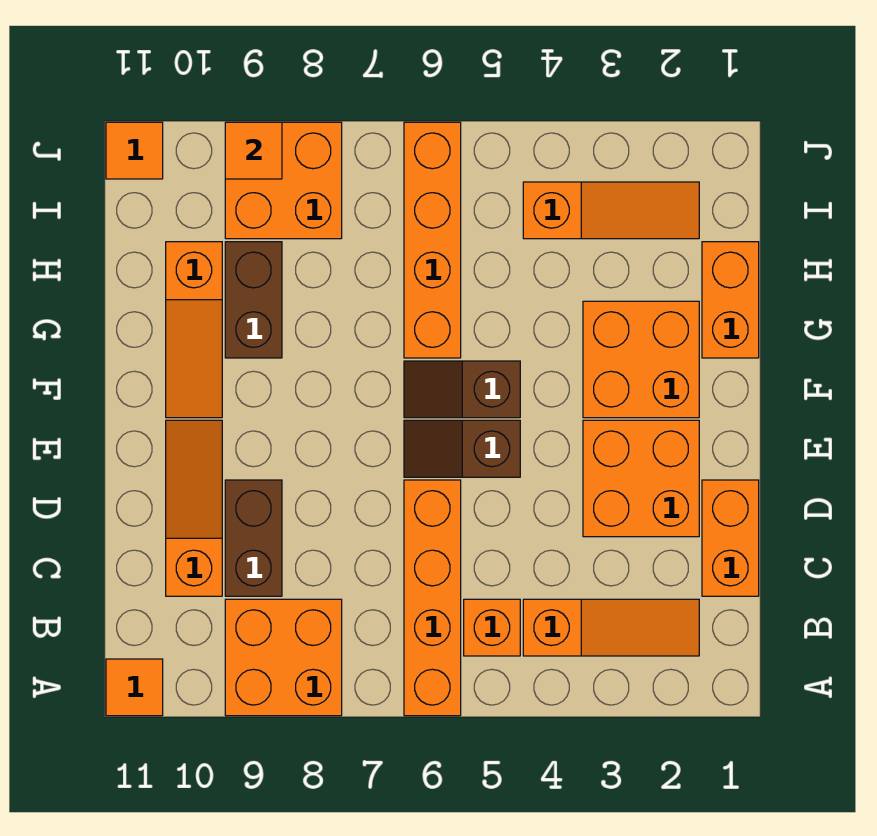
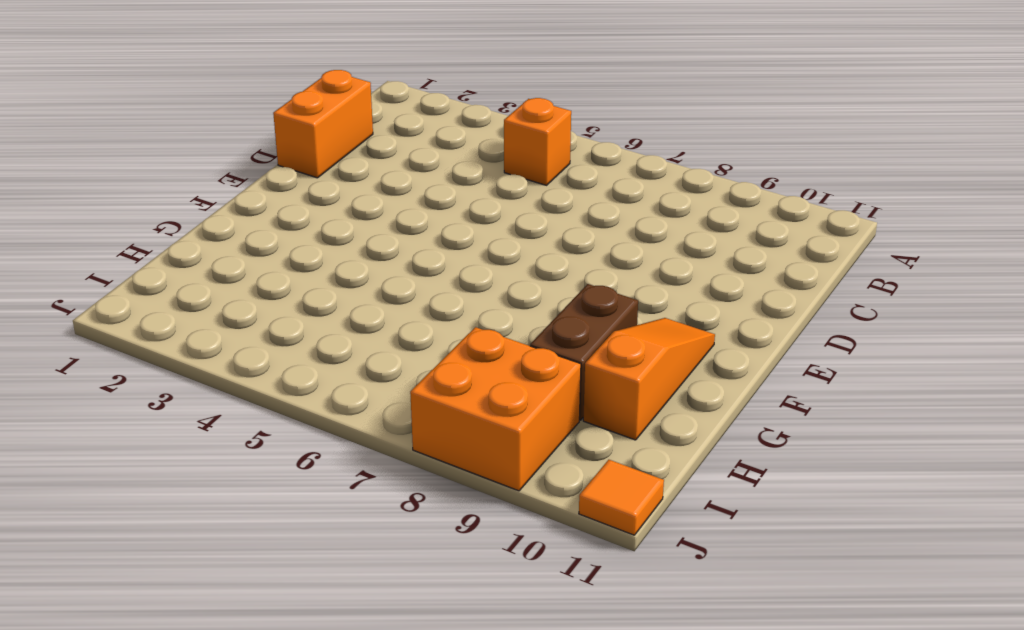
none -> orange 1x4 brick [404,480,461,716]
none -> orange 2x2 brick [225,599,342,716]
none -> orange 1x1 tile [106,659,163,716]

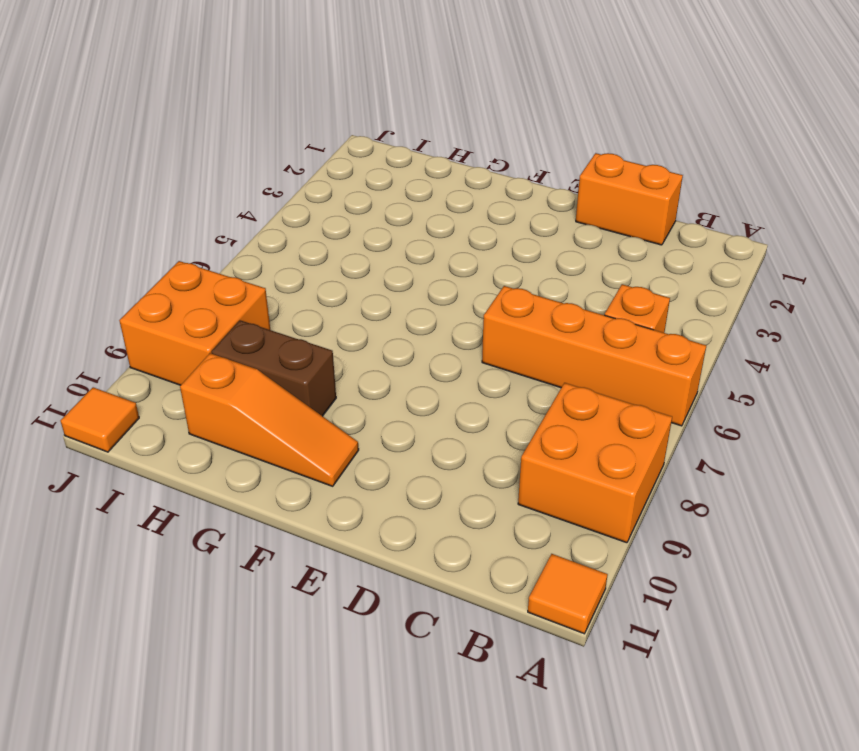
none -> orange 1x3 slope [523,599,699,656]
none -> brown 1x2 brick [225,480,282,596]
none -> orange 1x3 slope [166,420,222,596]

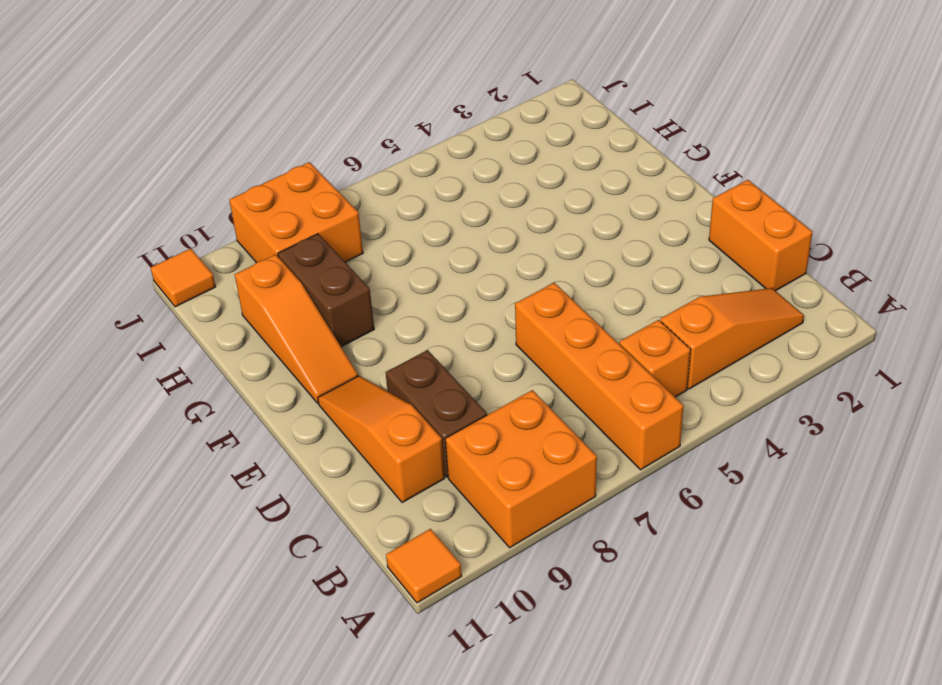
none -> orange 2x2 brick [583,420,699,537]
none -> brown 1x2 slope [404,420,520,477]
none -> orange 2x2 brick [583,301,699,418]

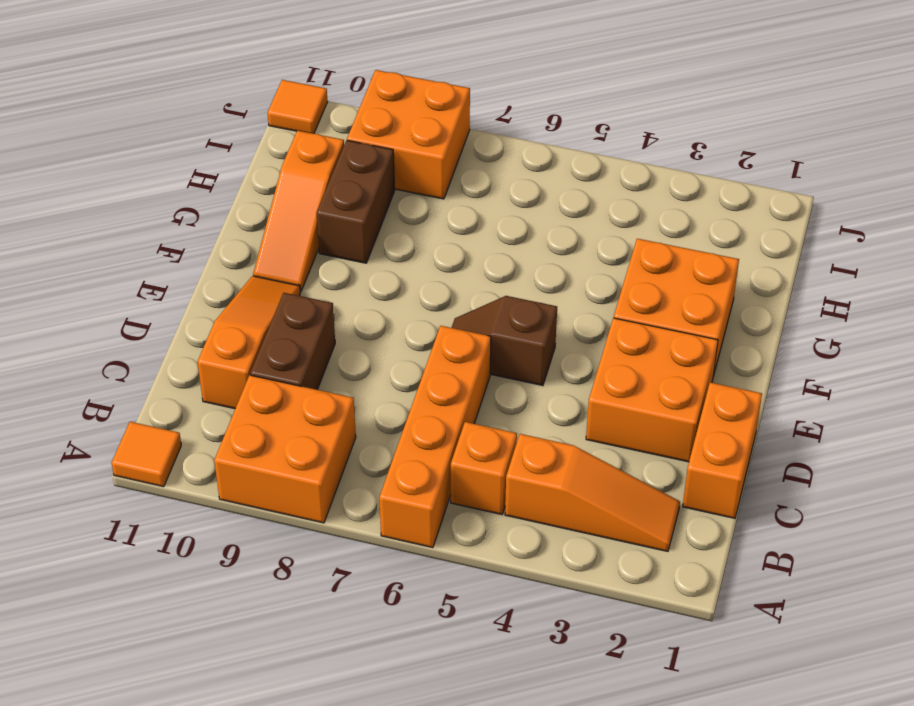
none -> brown 1x2 slope [404,361,520,418]
none -> orange 1x2 brick [702,242,759,358]
none -> orange 1x4 brick [404,122,461,358]

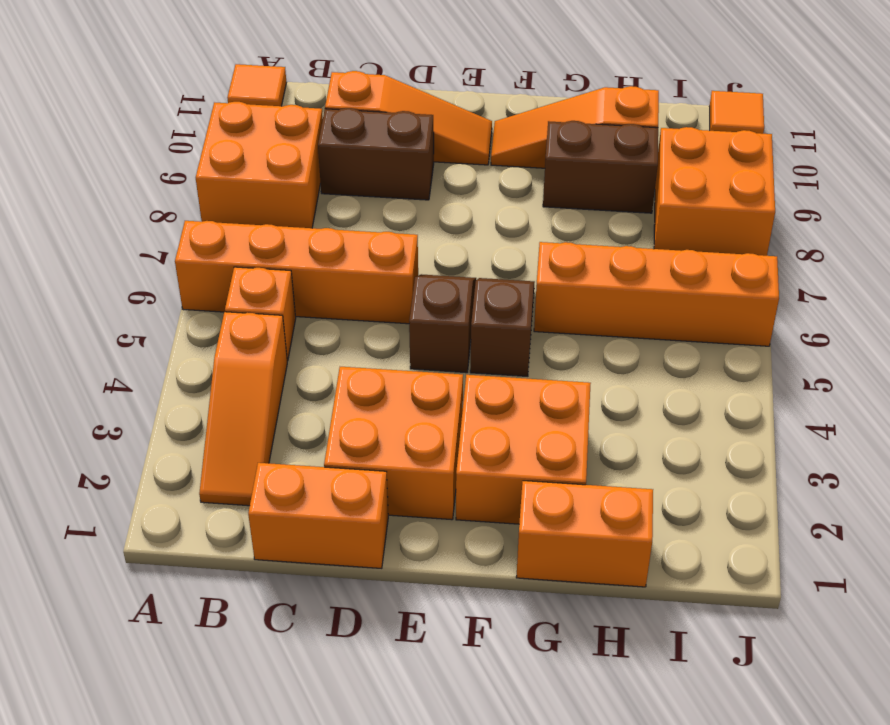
none -> orange 1x3 slope [523,182,699,239]
none -> orange 1x1 tile [225,122,282,179]

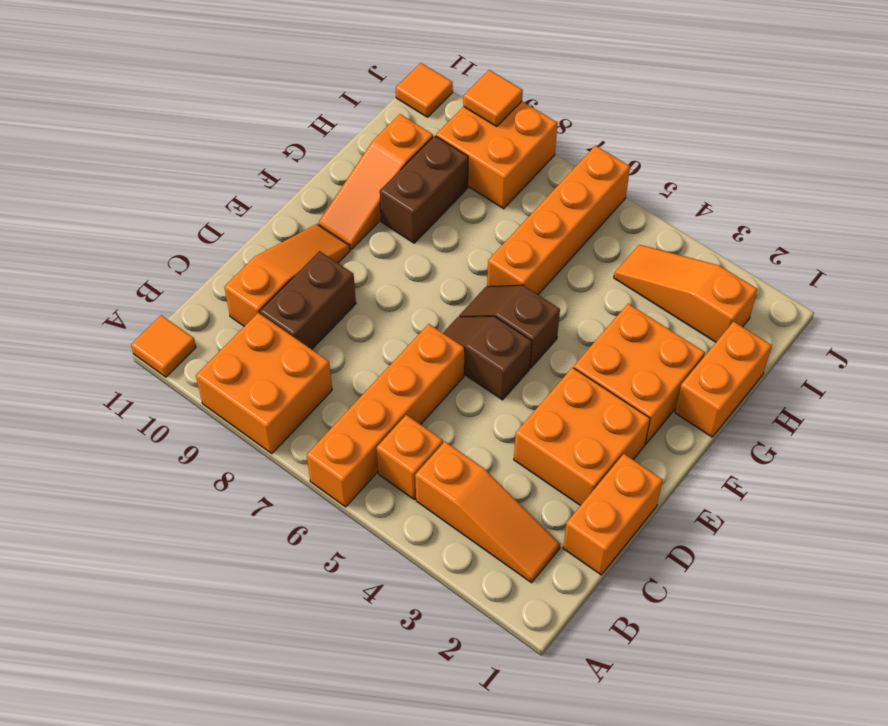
orange 1x3 slope [614,245,757,342] -> orange 1x3 slope turned to [523,182,699,239]

